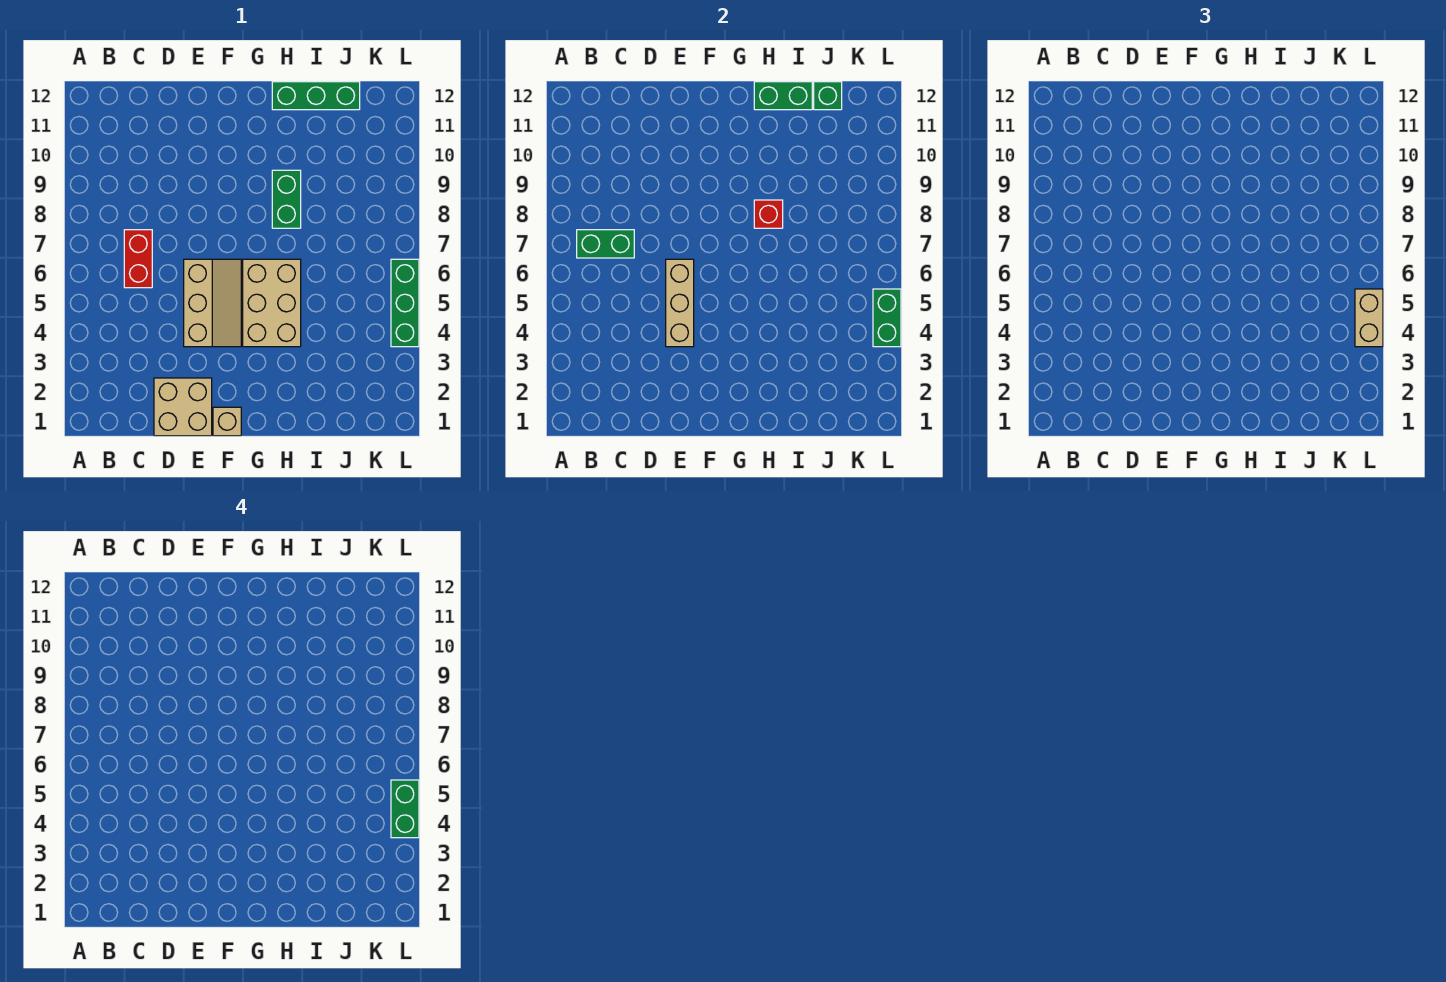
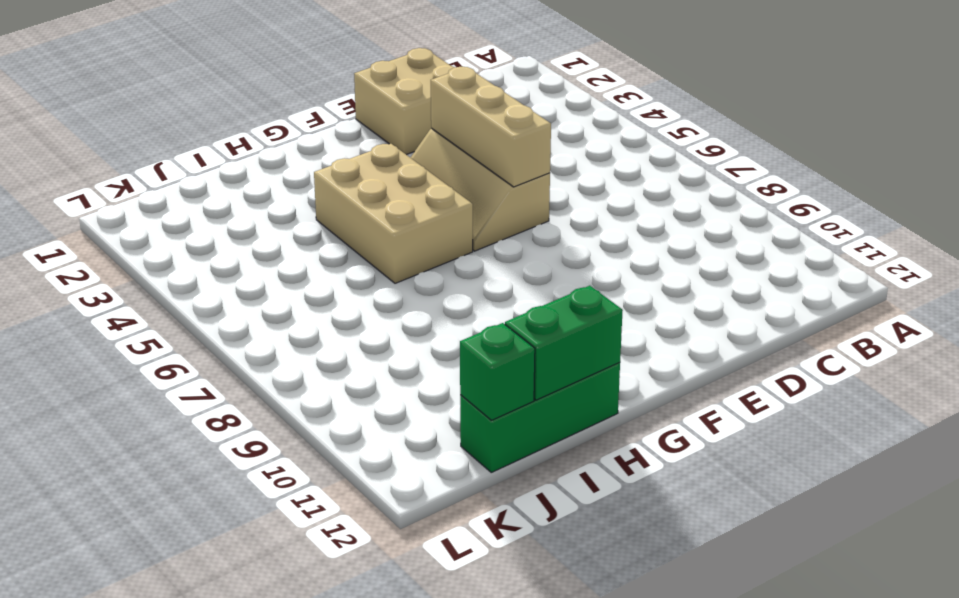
none -> red 1x2 brick [124,230,152,288]
none -> tan 1x1 brick [213,407,241,436]
none -> green 1x2 brick [272,170,301,228]

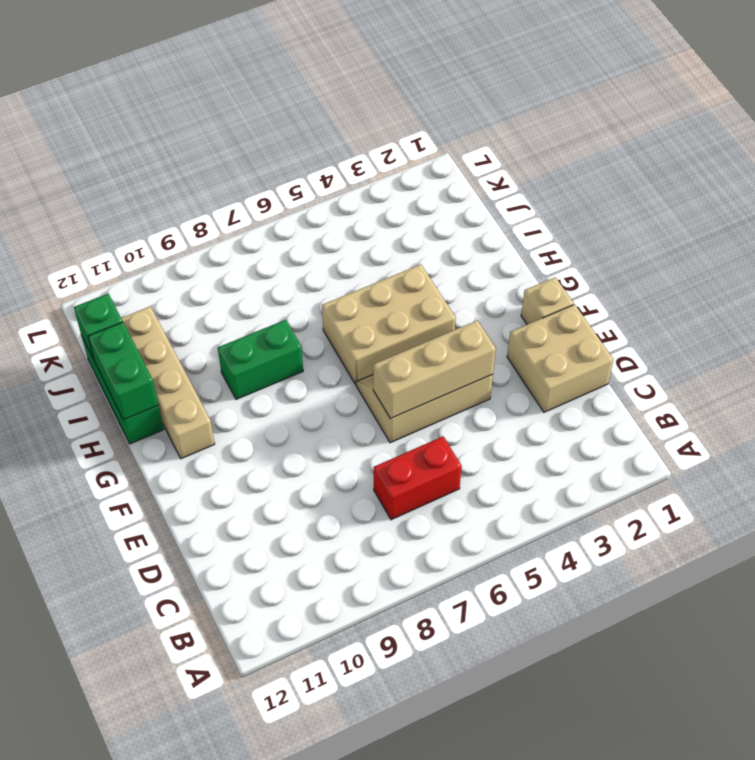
tan 1x4 brick [121,307,215,459] -> none
none -> green 1x3 brick [391,259,419,347]
none -> green 1x2 brick [577,230,634,258]
none -> red 1x1 brick [754,200,783,228]

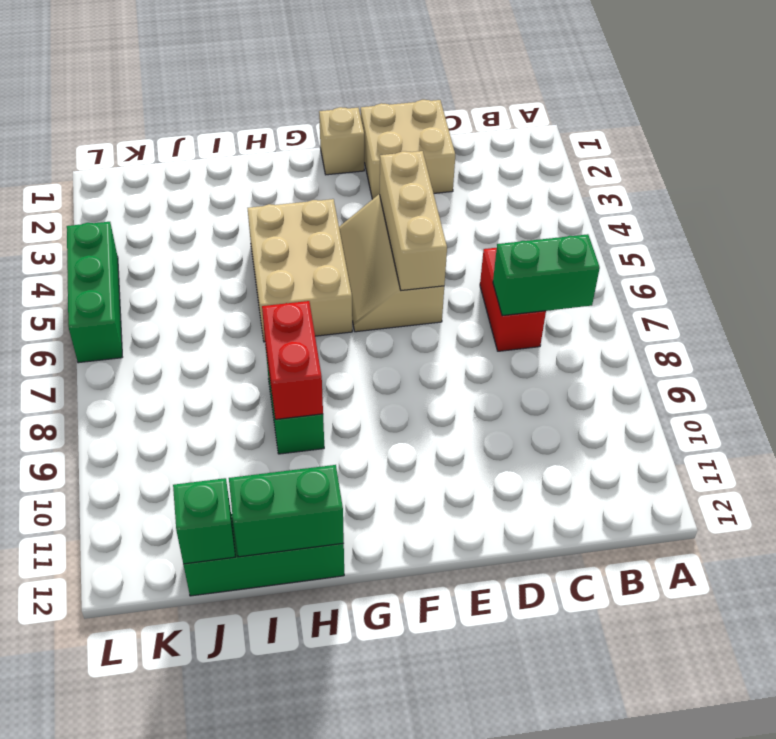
red 1x2 brick [262,301,323,419] -> red 1x1 brick [754,200,783,228]
none -> green 1x2 brick [873,289,901,347]
none -> tan 1x2 brick [1355,289,1383,347]
none -> green 1x2 brick [391,780,419,838]

